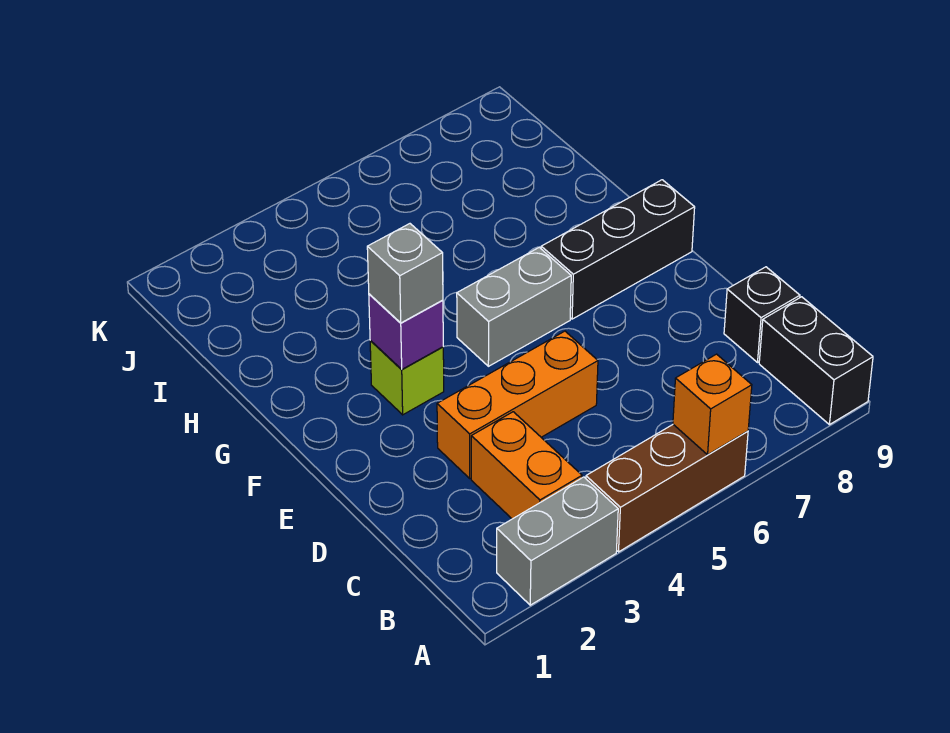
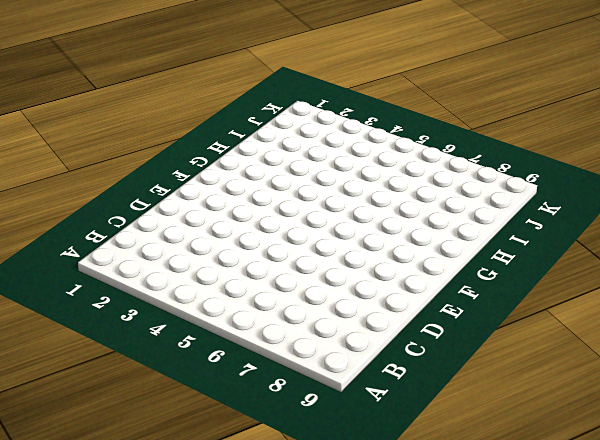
none -> grey 1x2 brick [497,477,618,605]
none -> brown 1x3 brick [586,425,748,552]
none -> black 1x2 brick [759,297,873,425]

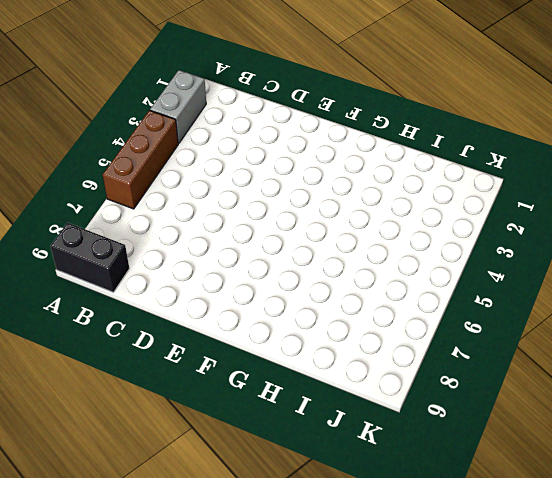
none -> orange 1x2 brick [471,412,582,519]
none -> black 1x1 brick [724,267,800,362]
none -> orange 1x3 brick [437,331,598,478]

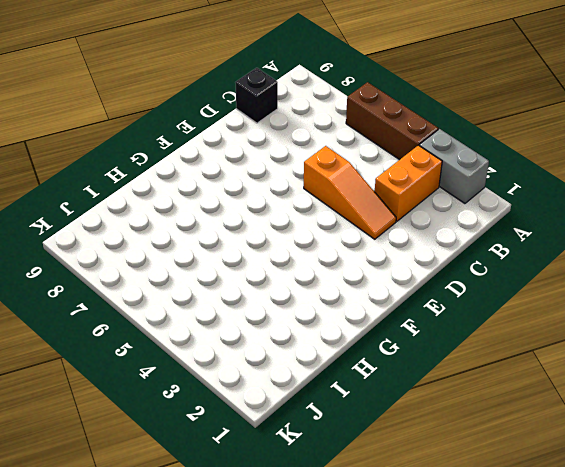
orange 1x3 slope [304,146,396,239] -> orange 1x3 brick [437,331,598,478]
none -> black 1x2 brick [759,297,873,425]
none -> lime 1x1 brick [370,341,444,415]
none -> grey 1x2 brick [457,247,571,366]

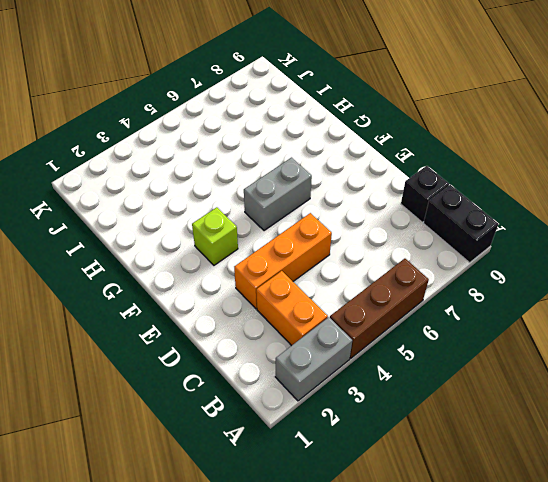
none -> black 1x3 brick [541,180,695,319]
none -> orange 1x1 brick [673,354,752,455]
none -> purple 1x1 brick [369,294,443,369]

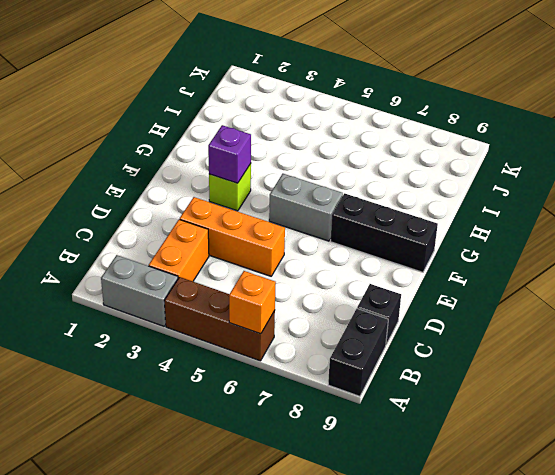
none -> grey 1x1 brick [367,224,443,323]

